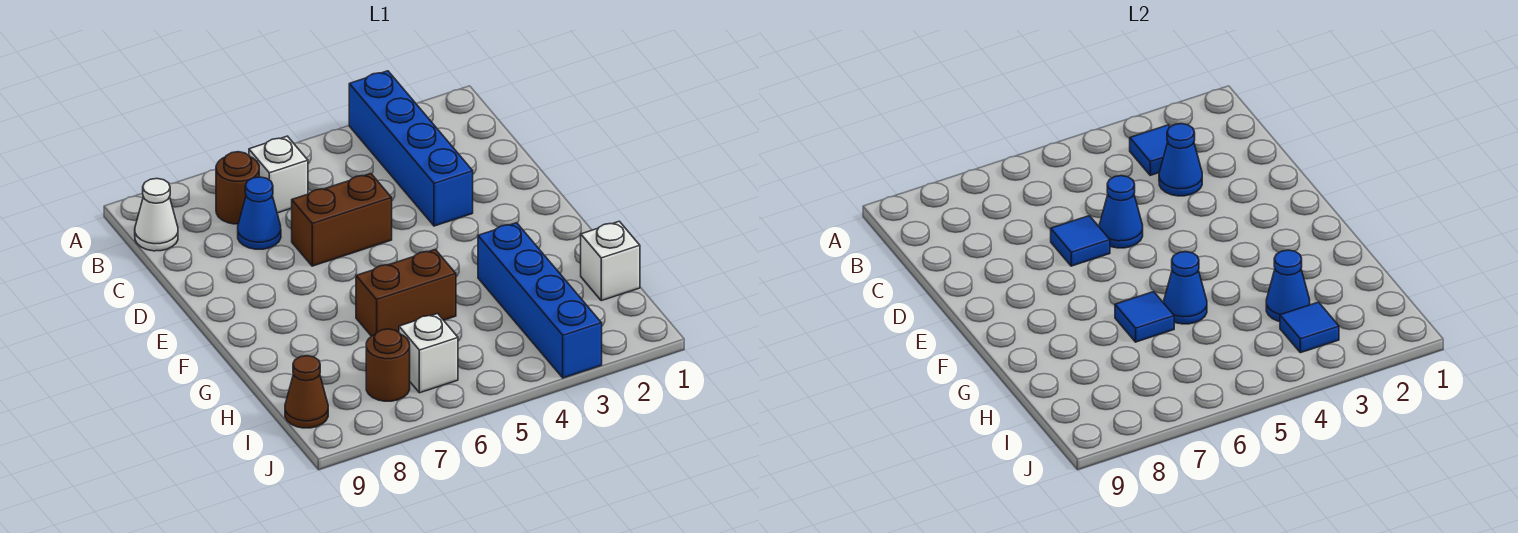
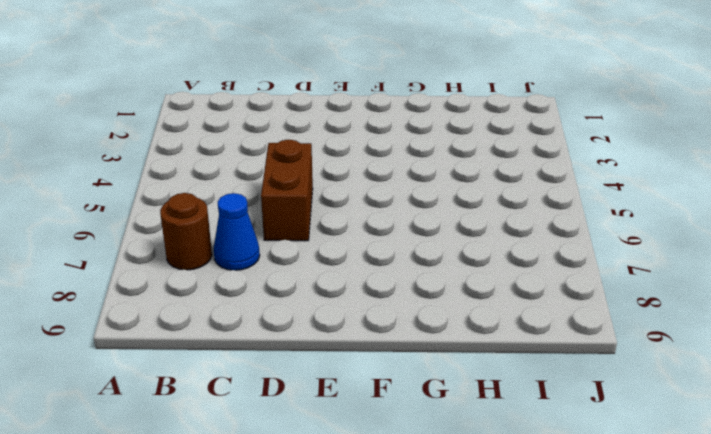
none -> blue 1x4 brick [349,71,473,226]
none -> white 1x1 brick [249,136,308,213]
none -> white 1x1 cone [135,179,178,251]

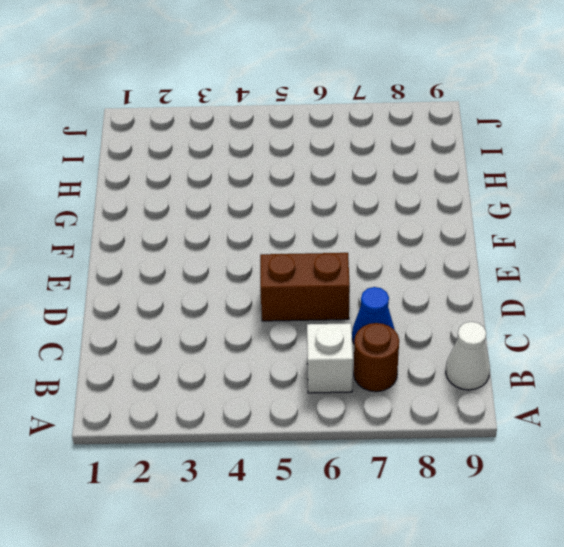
none -> blue 1x4 brick [349,71,473,226]
none -> blue 1x4 brick [478,223,602,378]
none -> brown 1x2 brick [356,250,456,336]

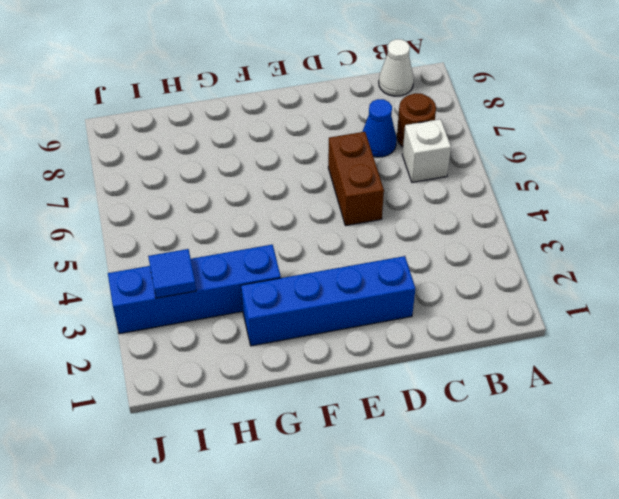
blue 1x4 brick [241,256,415,346] -> blue 1x4 brick moved to [349,71,473,226]
none -> brown 1x2 brick [356,250,456,336]
none -> white 1x1 brick [581,221,640,301]
none -> white 1x1 brick [399,314,458,393]

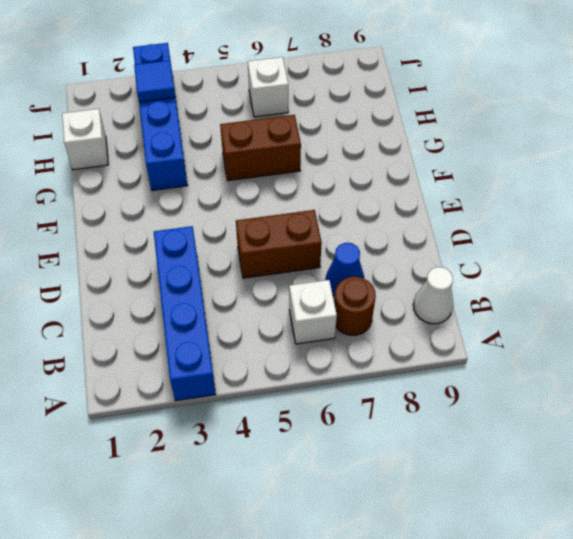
none -> brown 1x1 round brick [366,329,410,401]
none -> brown 1x1 cone [285,356,328,428]
none -> blue 1x1 tile [1130,125,1170,175]

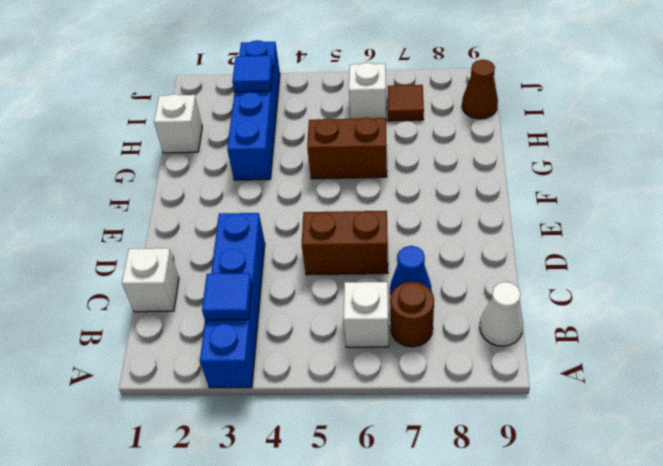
white 1x1 brick [122,248,179,312] -> none
brown 1x1 tile [388,85,424,121] -> brown 1x1 round brick [366,329,410,401]
none -> blue 1x1 cone [1159,124,1202,196]
none -> blue 1x1 cone [1099,176,1143,248]
none -> blue 1x1 tile [1051,216,1110,266]

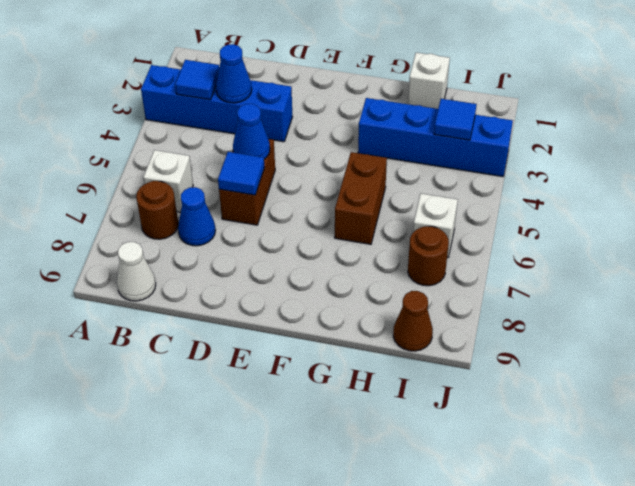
none -> blue 1x1 cone [1164,252,1207,324]
none -> blue 1x1 tile [1115,292,1174,342]
none -> blue 1x1 cone [1266,250,1310,322]

